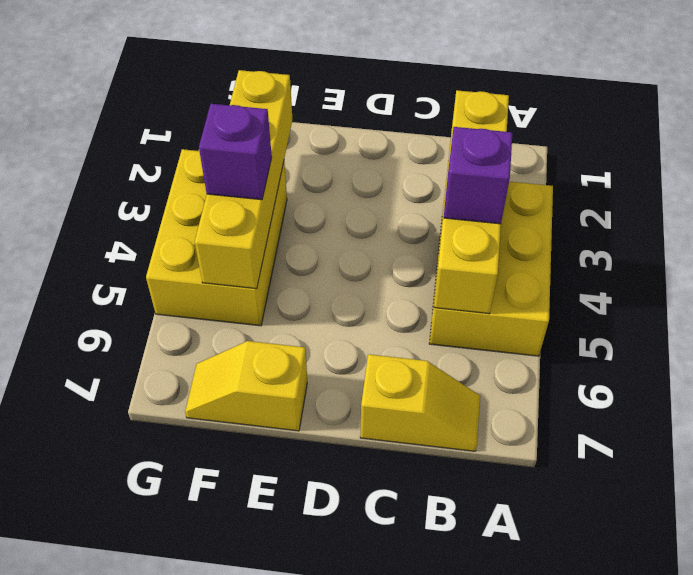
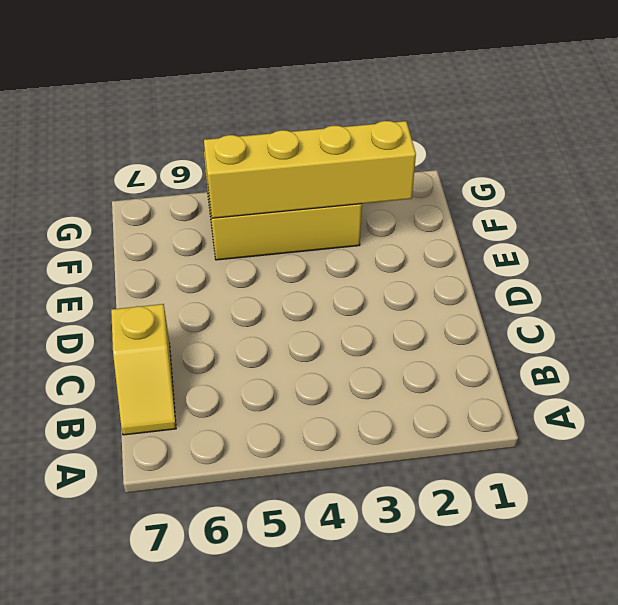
none -> yellow 2x3 brick [429,182,553,356]
none -> yellow 1x2 slope [185,341,307,431]

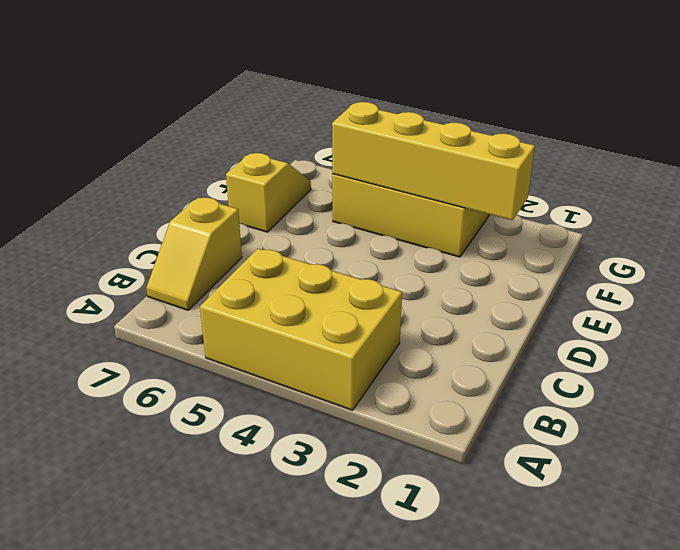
none -> yellow 1x4 brick [434,90,509,314]
none -> purple 1x1 brick [444,127,512,224]

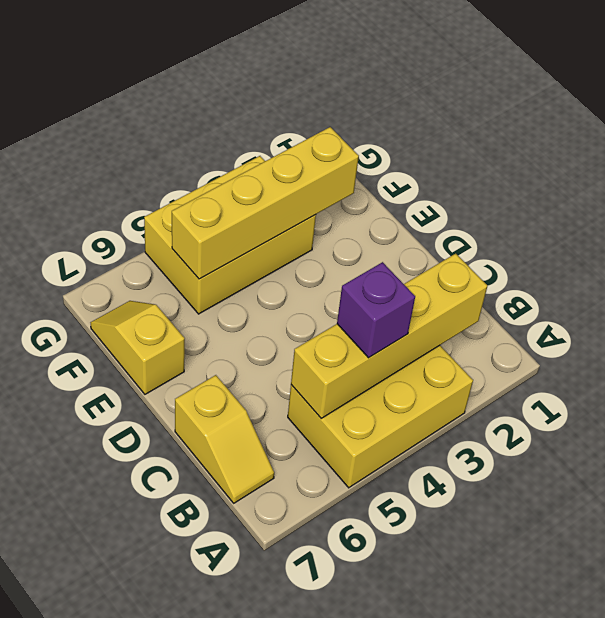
none -> purple 1x1 brick [199,104,272,200]

